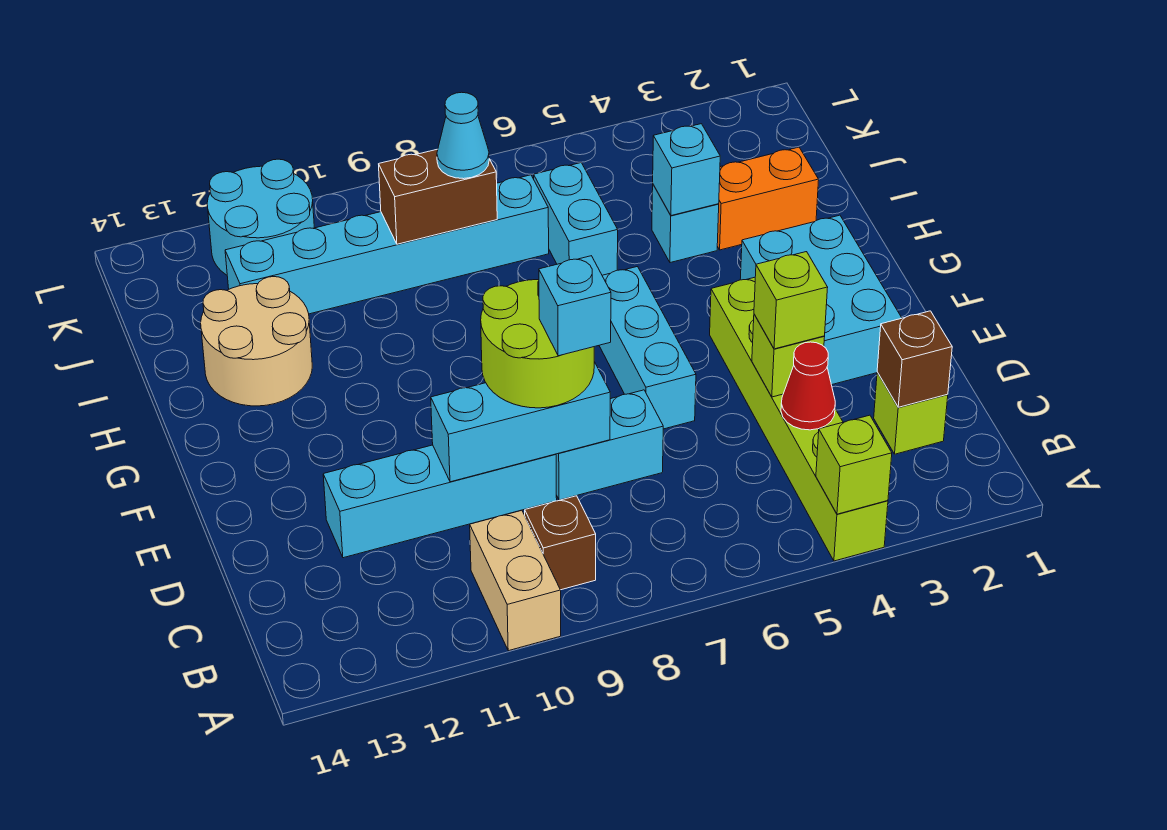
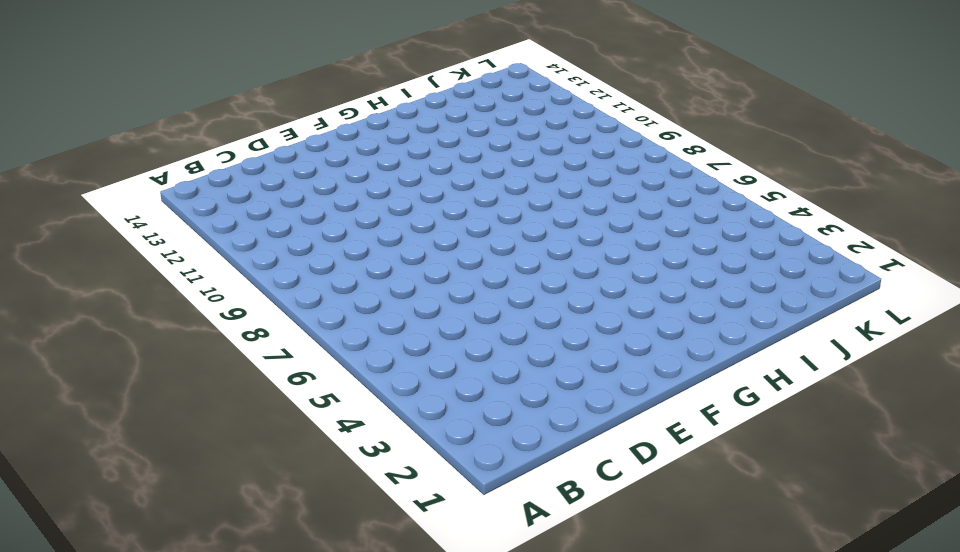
none -> lime 1x6 brick [710,277,888,561]
none -> tan 1x2 brick [470,510,561,651]
none -> brown 1x1 brick [525,496,596,590]

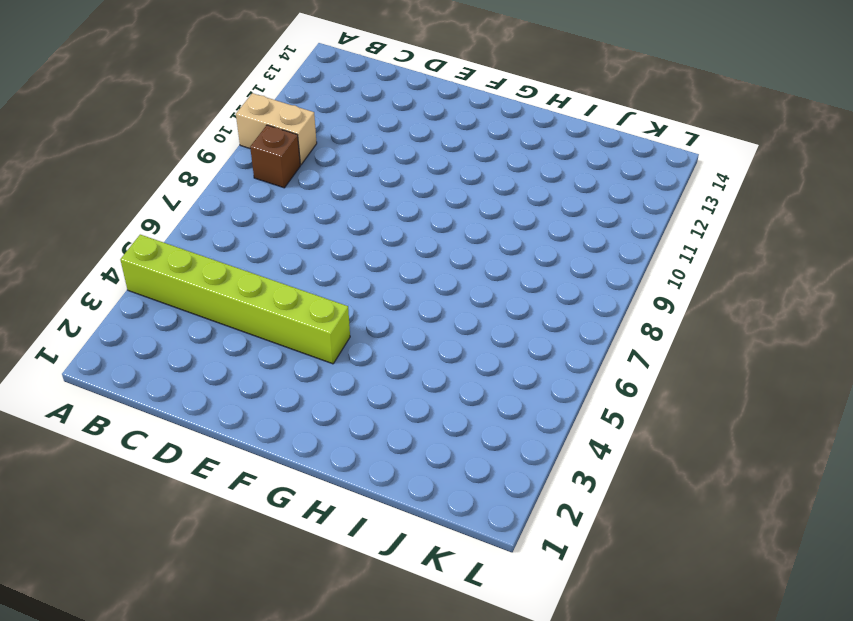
none -> lime 1x1 brick [874,372,948,454]
none -> cyan 1x2 brick [556,390,663,500]
none -> cyan 1x4 brick [323,445,557,558]

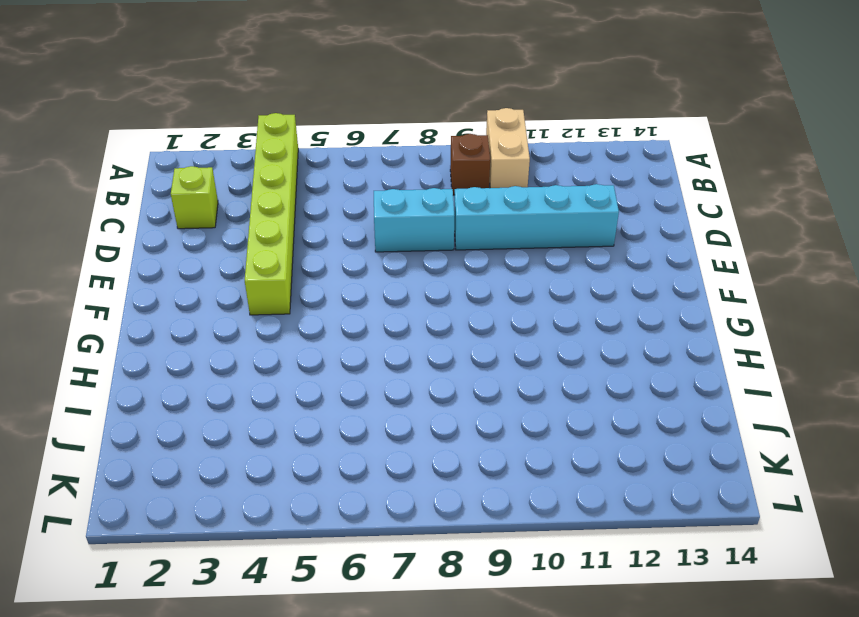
none -> cyan 2x3 brick [740,215,902,385]
none -> cyan 1x3 brick [599,267,696,429]
none -> tan 2x2 round brick [201,277,312,406]

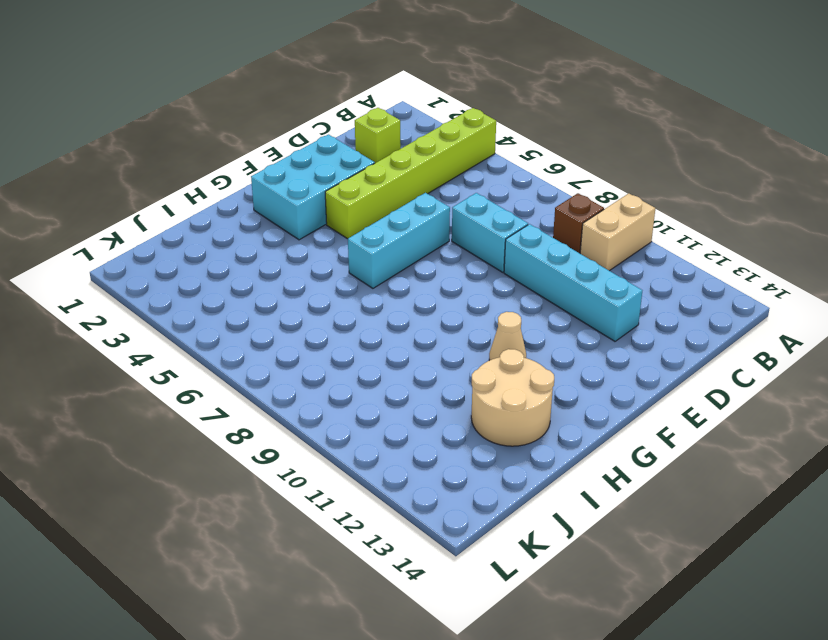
tan 1x1 cone [489,312,526,360] -> none
none -> orange 1x2 brick [717,147,819,250]
none -> cyan 1x1 brick [652,185,719,263]
none -> cyan 1x2 brick [534,163,618,275]

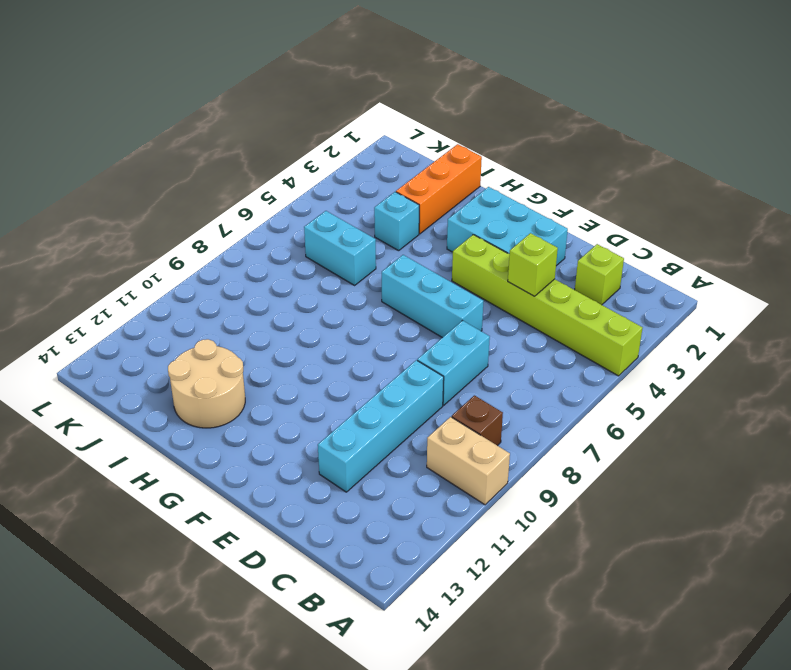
orange 1x3 brick [396,144,482,234] -> orange 1x2 brick [717,147,819,250]
none -> cyan 1x6 brick [225,175,549,314]
none -> cyan 2x2 round brick [207,159,314,275]
none -> lime 1x1 brick [816,415,892,514]

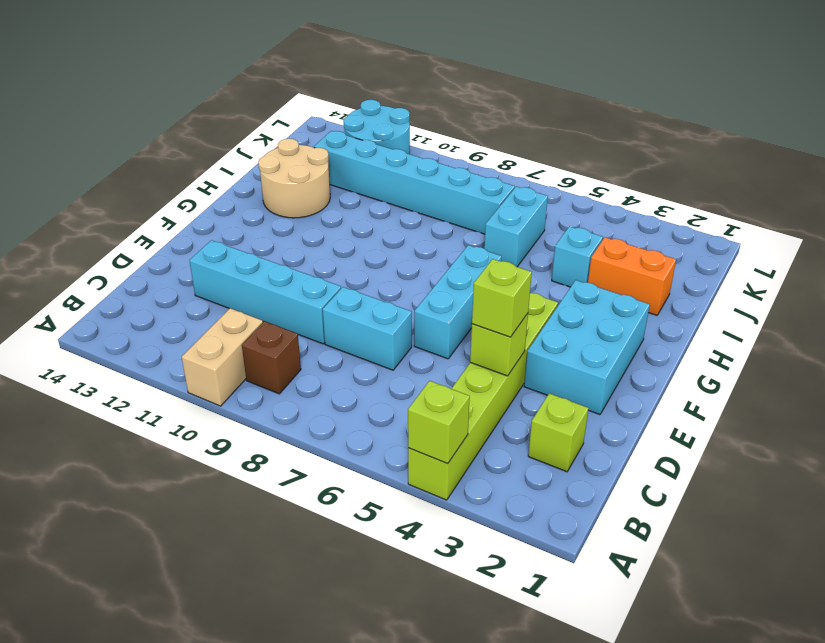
none -> brown 1x1 brick [877,311,952,407]
none -> red 1x1 cone [781,342,835,430]
none -> cyan 1x3 brick [431,362,610,482]

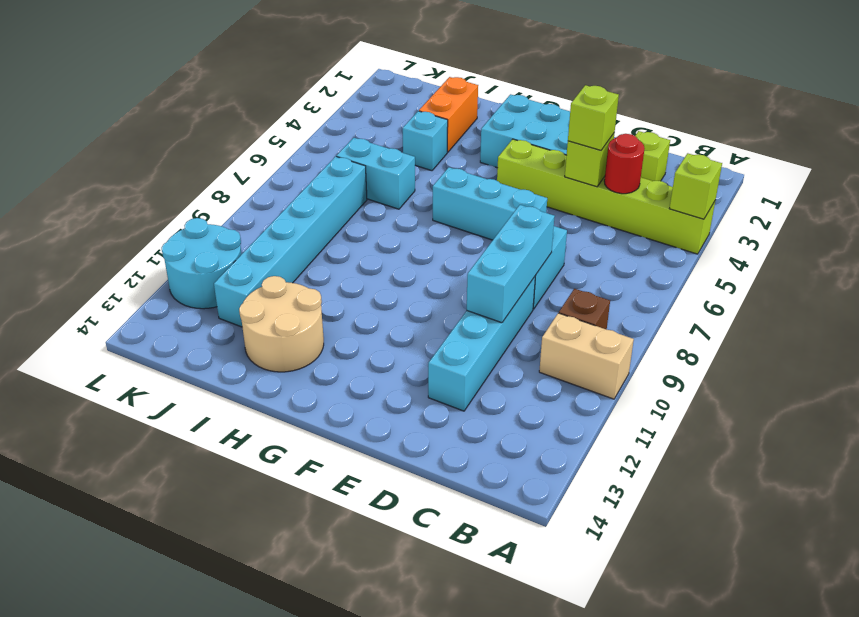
red 1x1 round brick [604,134,645,194] -> red 1x1 cone [781,342,835,430]
none -> brown 1x1 brick [877,311,952,407]
none -> cyan 1x1 brick [653,124,720,216]
none -> brown 1x2 brick [379,149,497,244]

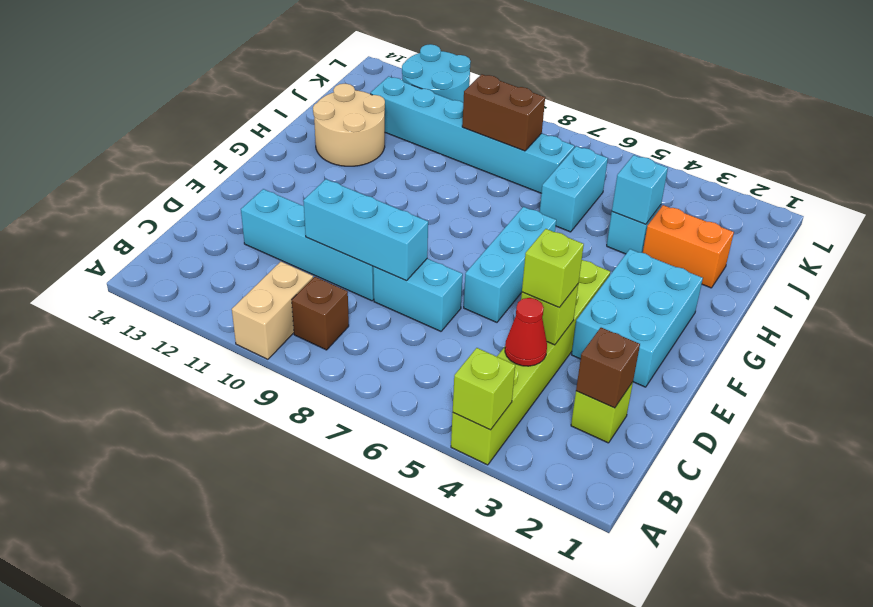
none -> lime 2x2 round brick [481,280,594,408]
none -> cyan 1x1 cone [437,92,489,179]
none -> cyan 1x1 brick [539,256,611,356]

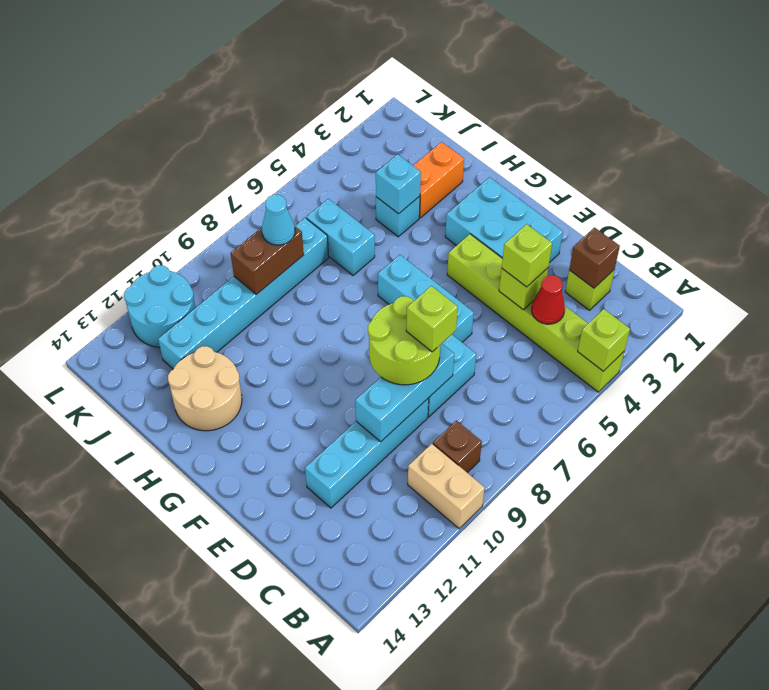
lime 1x1 brick [406,286,458,352] -> cyan 1x1 brick [539,256,611,356]

